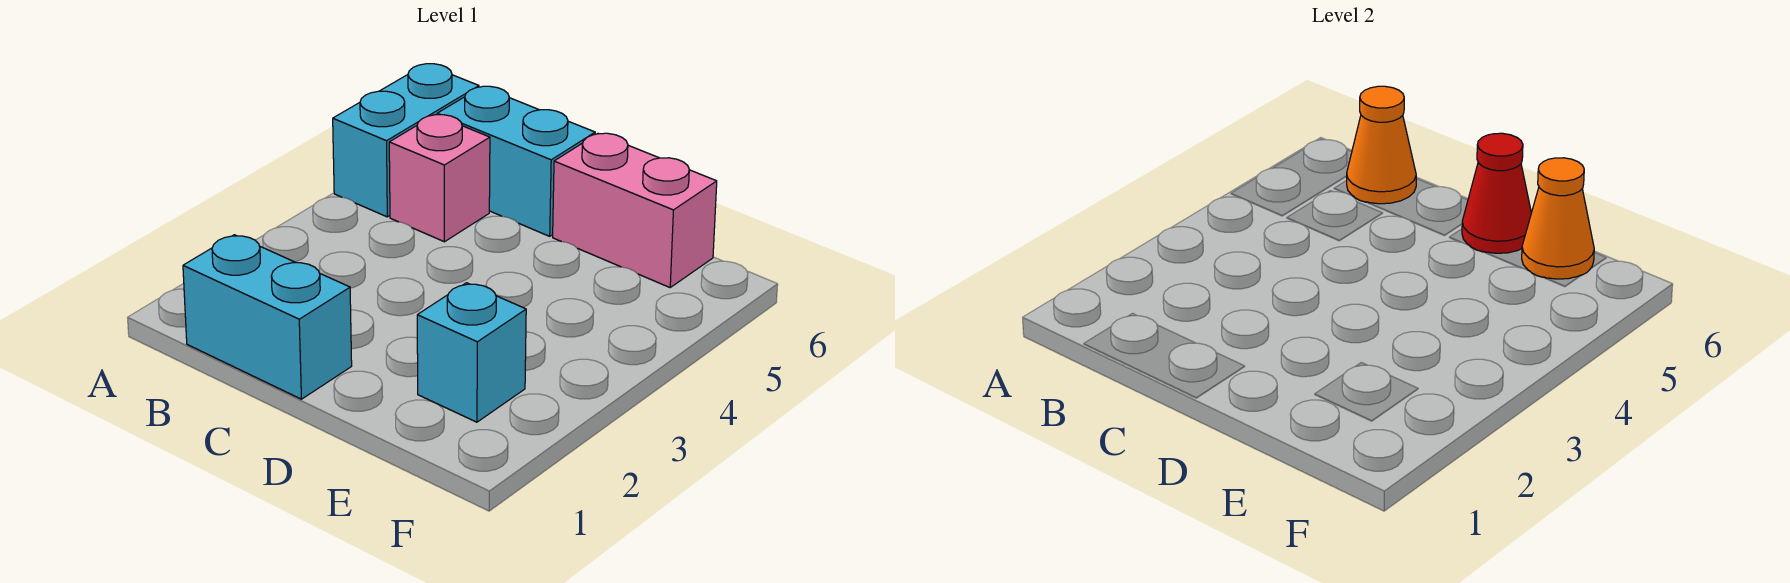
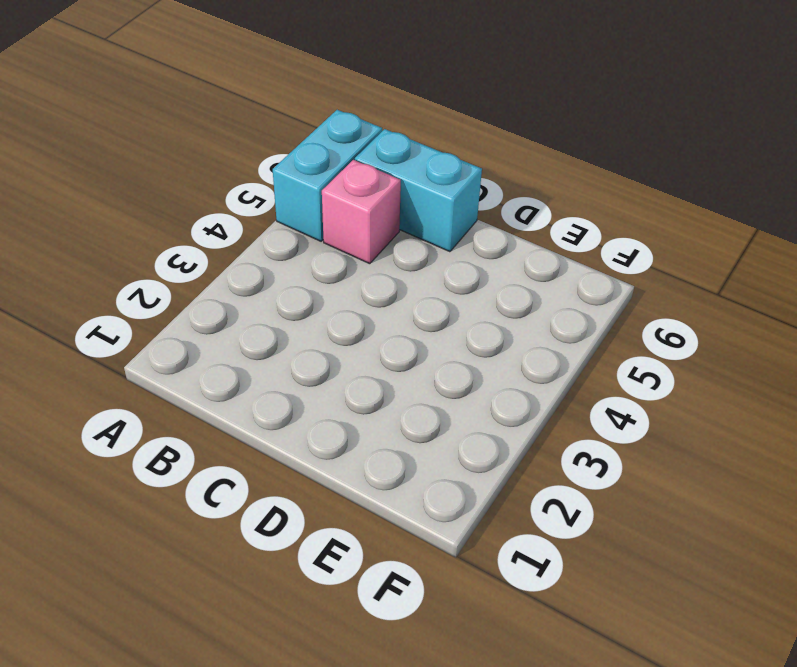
none -> cyan 1x2 brick [183,235,352,399]
none -> pink 1x2 brick [553,133,717,287]

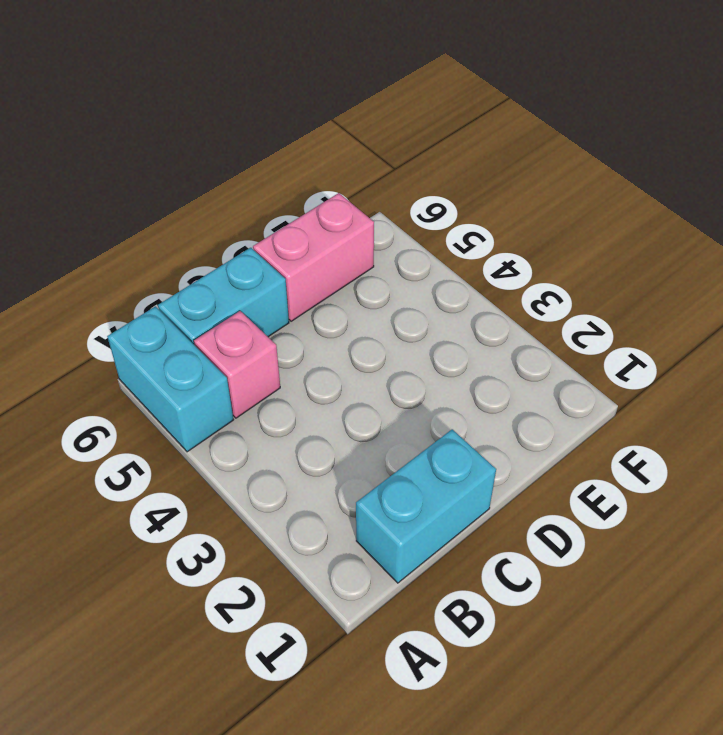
none -> cyan 1x1 brick [417,283,526,422]
none -> orange 1x1 cone [1347,86,1416,204]

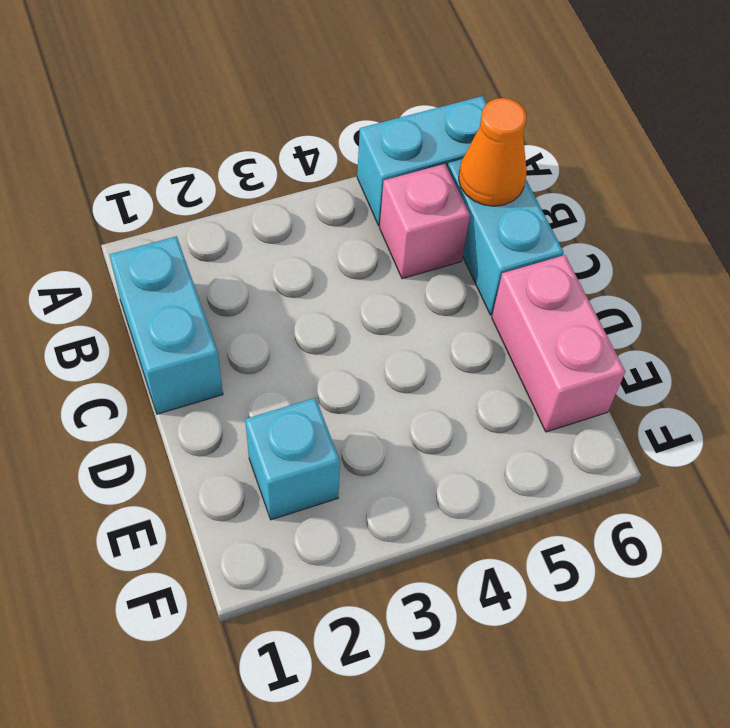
none -> red 1x1 cone [1462,133,1531,253]
none -> orange 1x1 cone [1522,158,1594,279]

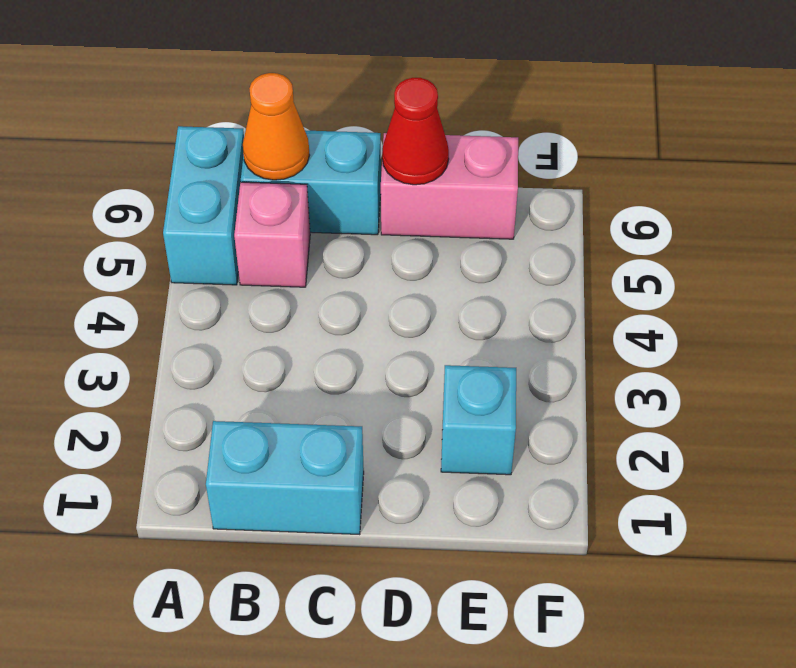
none -> orange 1x1 cone [1522,158,1594,279]

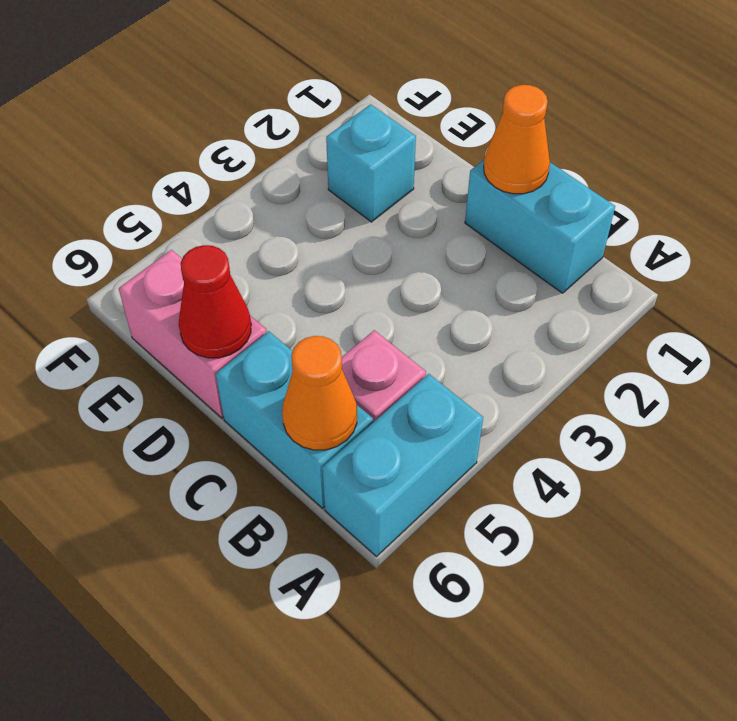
orange 1x1 cone [484,85,550,194] -> orange 1x1 cone moved to [1522,158,1594,279]

